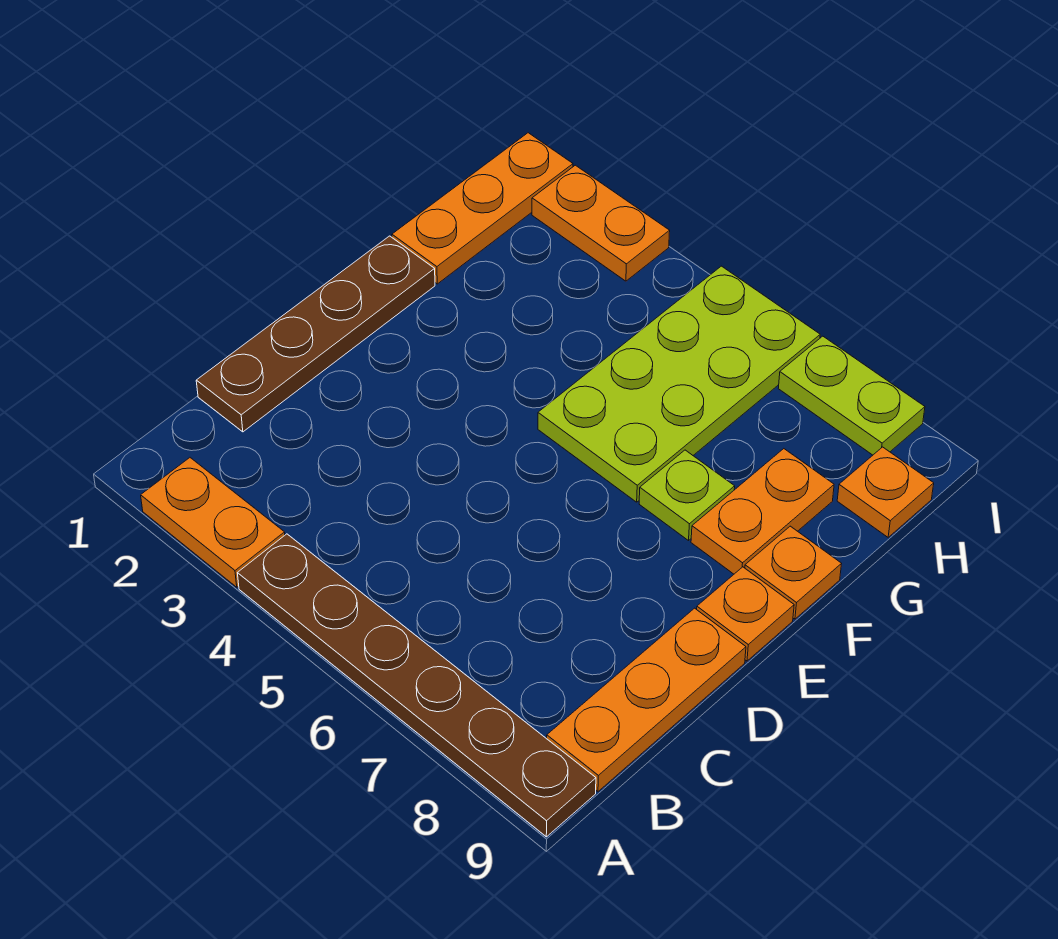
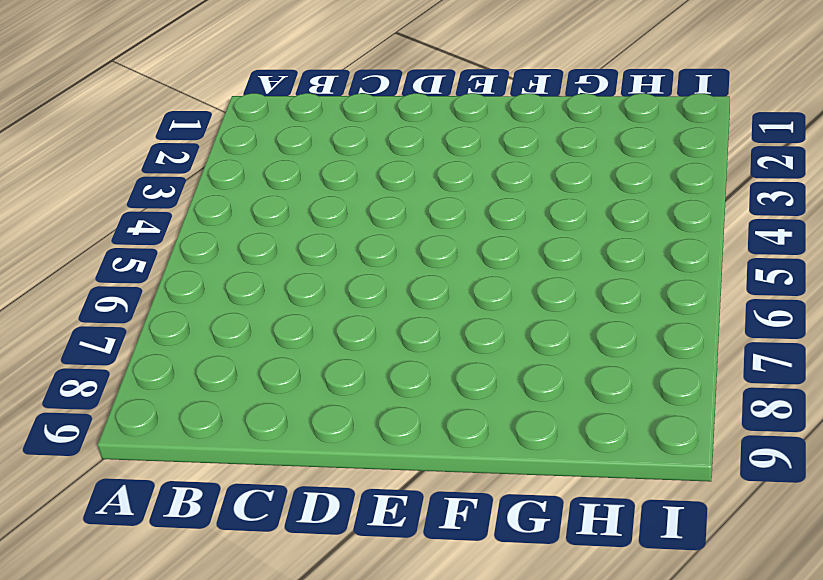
none -> orange 1x2 plate [141,458,285,587]
none -> brown 1x6 plate [238,534,596,837]
none -> orange 1x3 plate [547,608,746,791]

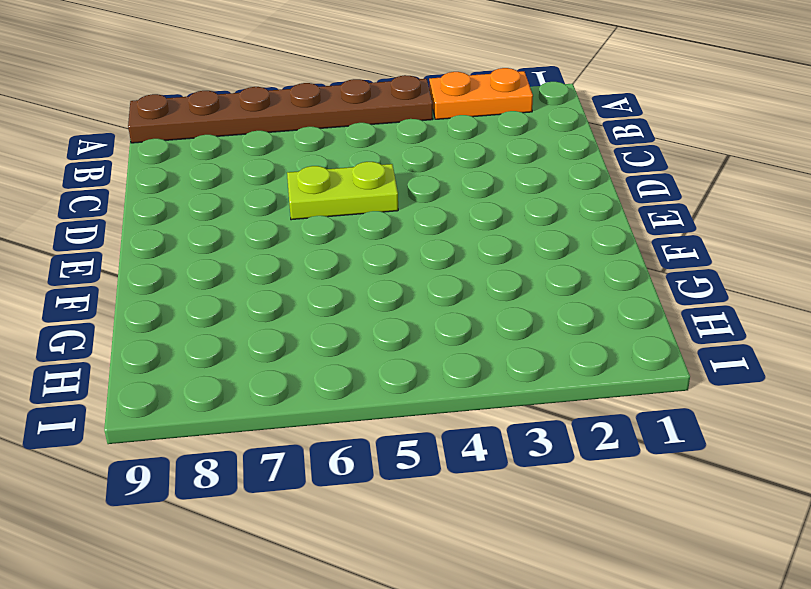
lime 1x2 plate [287,162,398,220] -> lime 1x2 plate moved to [778,336,925,455]
none -> orange 1x3 plate [547,608,746,791]
none -> brown 1x4 plate [196,236,435,432]
none -> orange 1x1 plate [697,567,794,661]

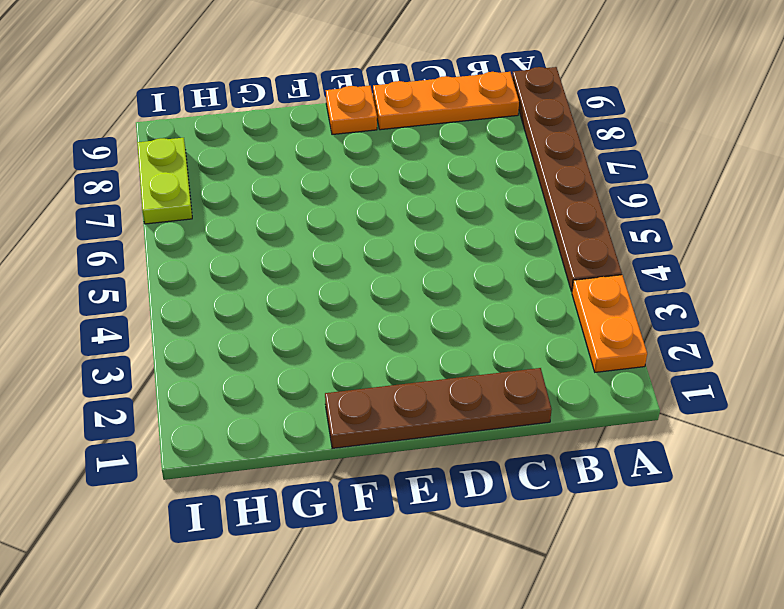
none -> lime 2x4 plate [538,266,820,502]
none -> lime 1x1 plate [639,450,735,541]
none -> orange 1x2 plate [691,449,834,574]

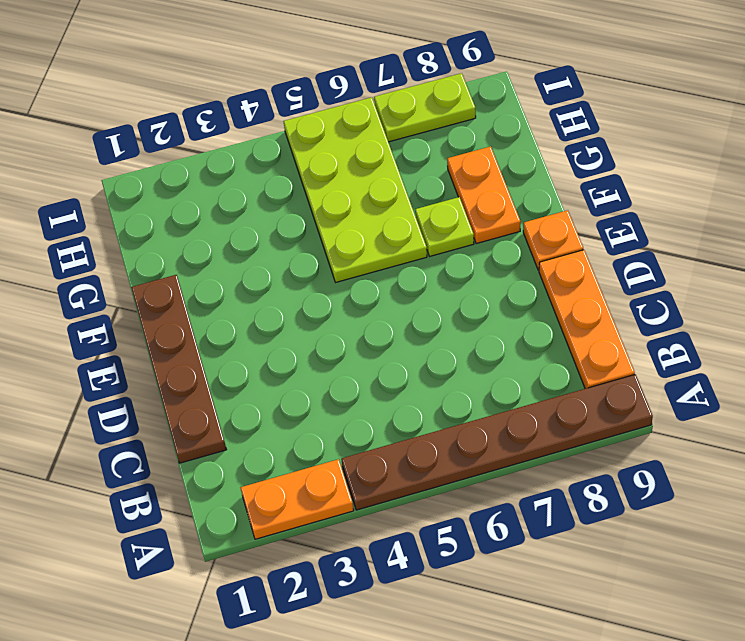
none -> orange 1x1 plate [745,526,841,619]
none -> orange 1x3 plate [392,133,573,284]
none -> orange 1x1 plate [837,447,934,537]

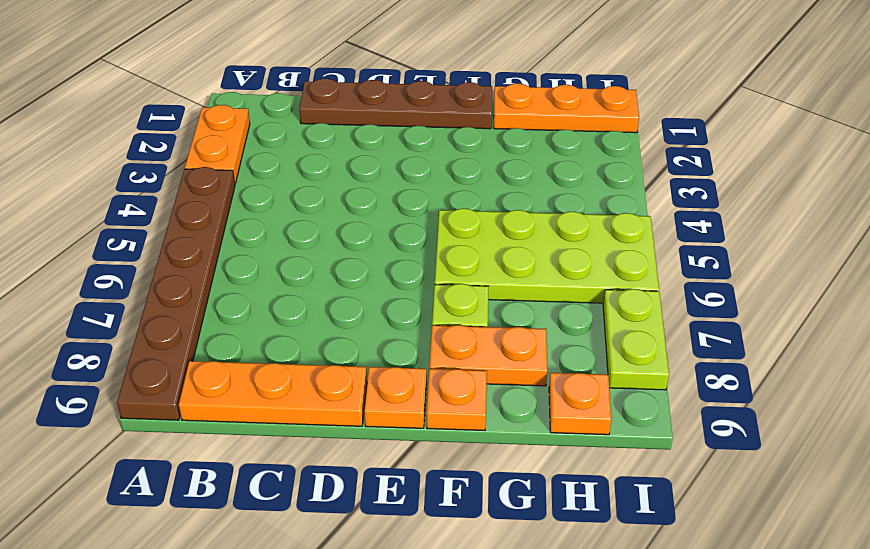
none -> orange 1x2 plate [532,165,670,281]

